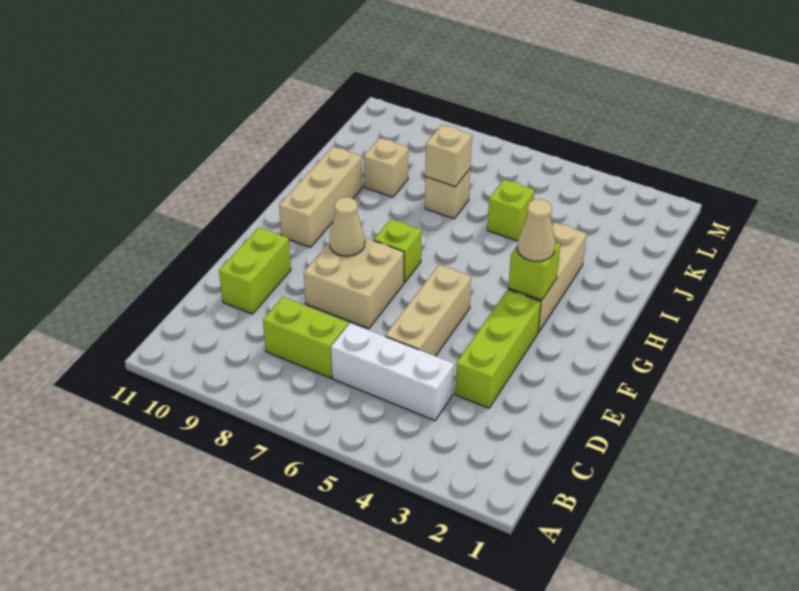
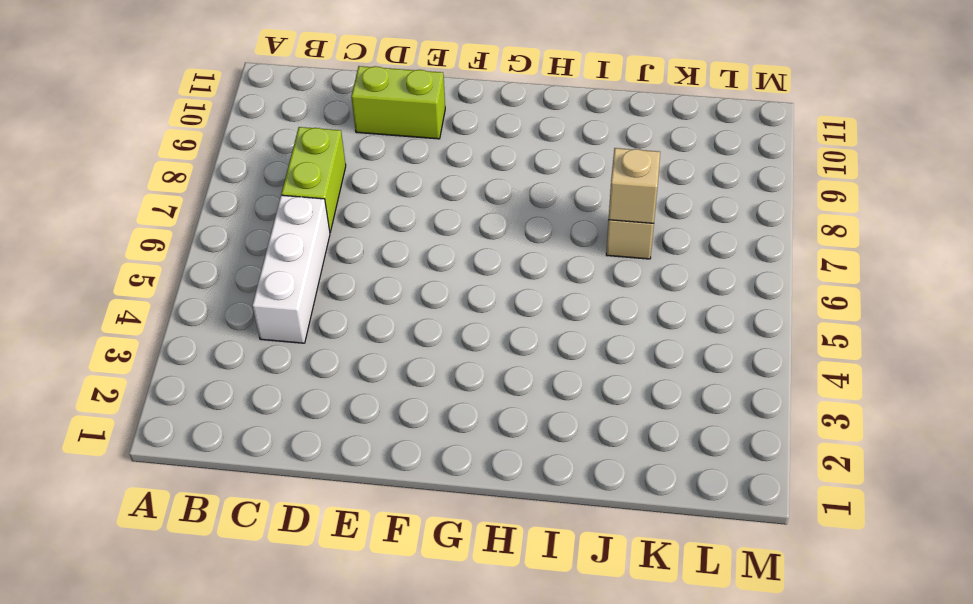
none -> lime 1x3 brick [455,290,541,408]
none -> tan 1x3 brick [385,265,471,356]
none -> tan 2x2 brick [304,238,404,329]

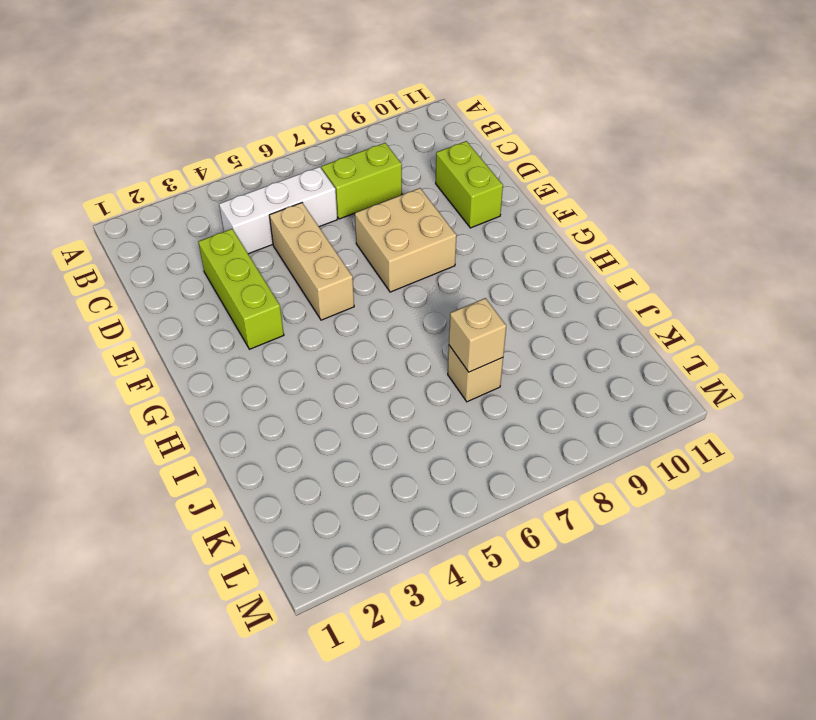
none -> tan 1x3 brick [508,222,587,332]
none -> lime 1x1 brick [374,219,422,283]
none -> tan 1x3 brick [279,147,362,247]

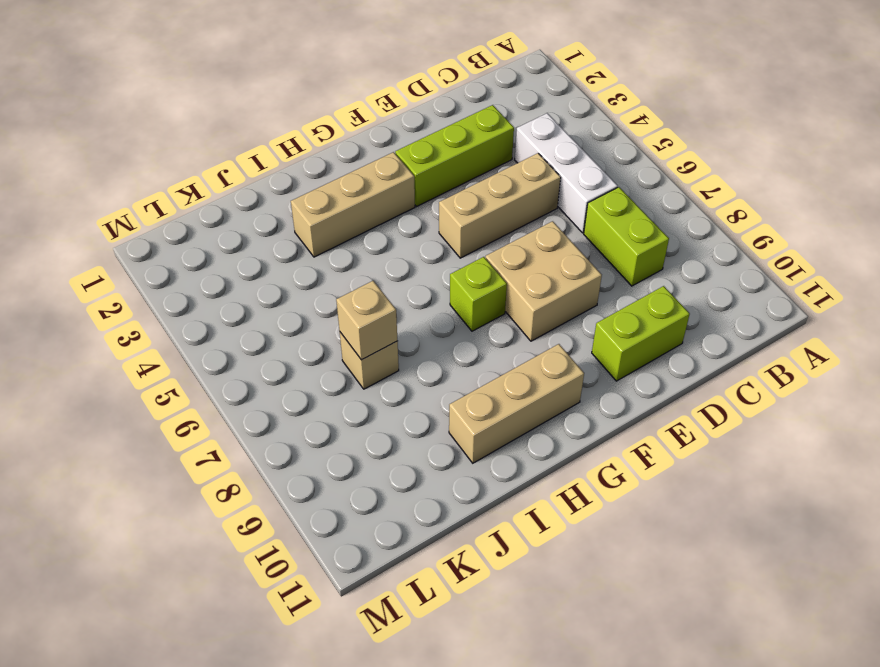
none -> lime 1x1 brick [487,180,534,241]
none -> tan 1x1 brick [364,138,409,197]
none -> tan 1x1 cone [329,197,365,256]

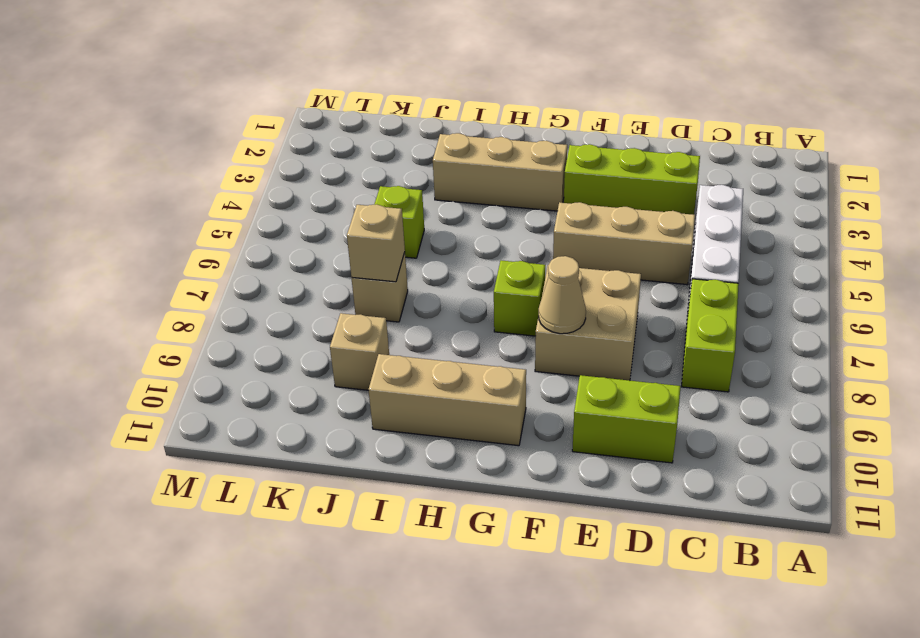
none -> lime 1x1 brick [508,242,560,300]
none -> tan 1x1 cone [517,199,555,261]

